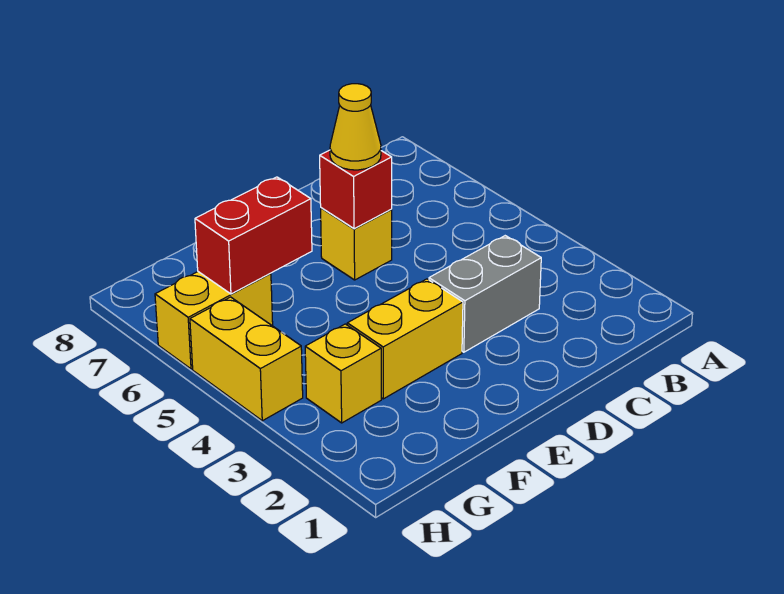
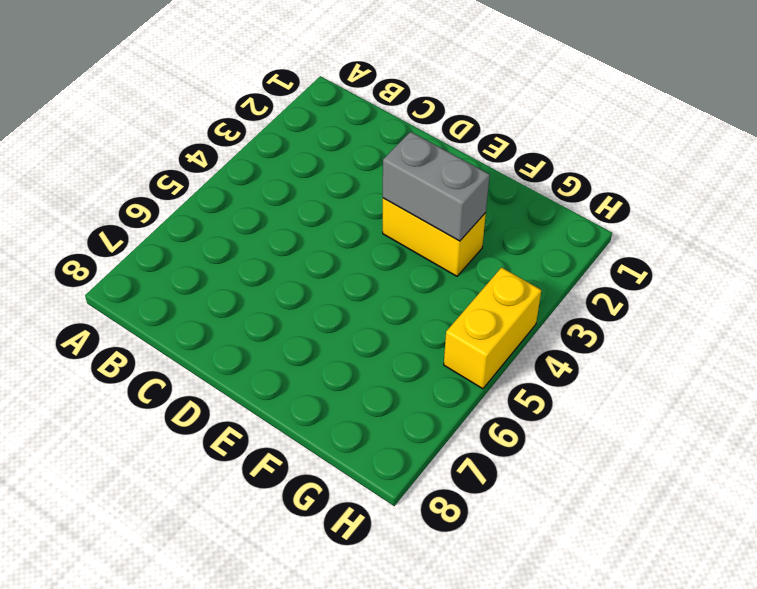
grey 1x2 brick [383,132,490,241] -> grey 1x2 brick moved to [429,236,541,352]
none -> yellow 1x1 brick [321,208,392,280]
none -> yellow 1x1 brick [305,324,381,423]

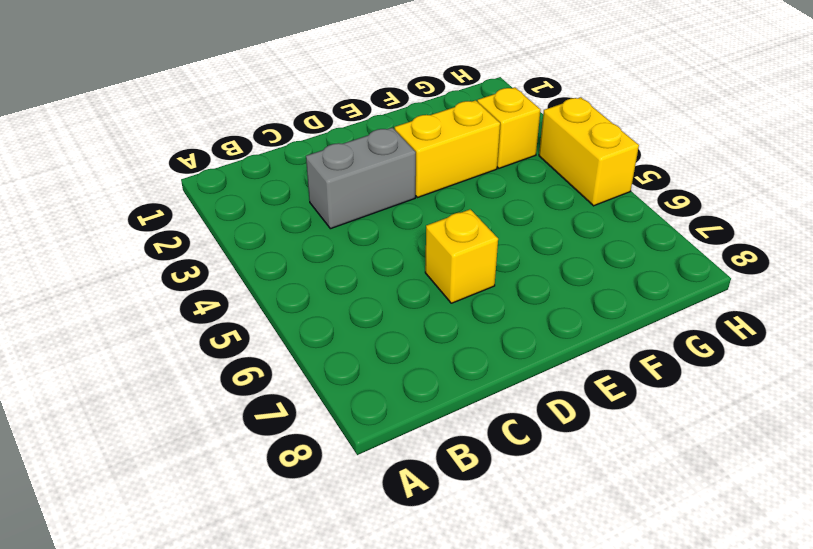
none -> yellow 1x2 brick [155,272,273,369]
none -> red 1x1 brick [320,150,392,229]

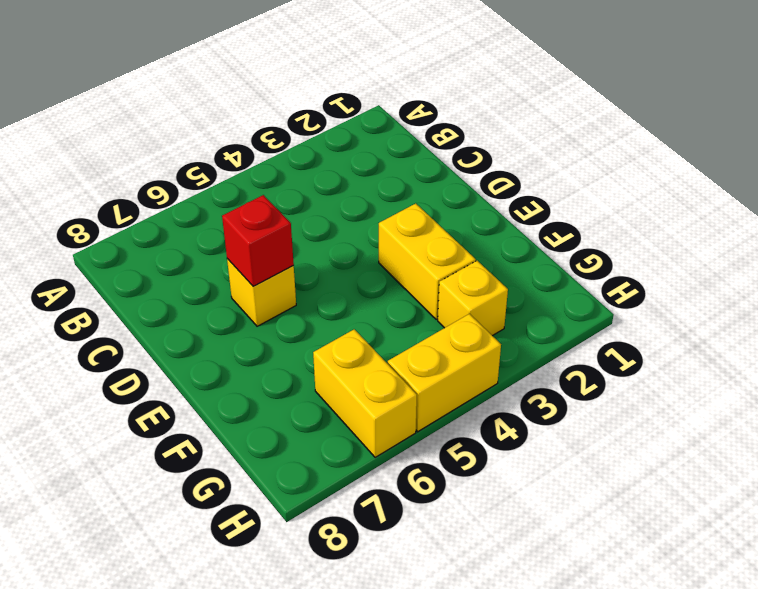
none -> grey 1x2 brick [429,236,541,352]
none -> red 1x2 brick [195,177,312,294]

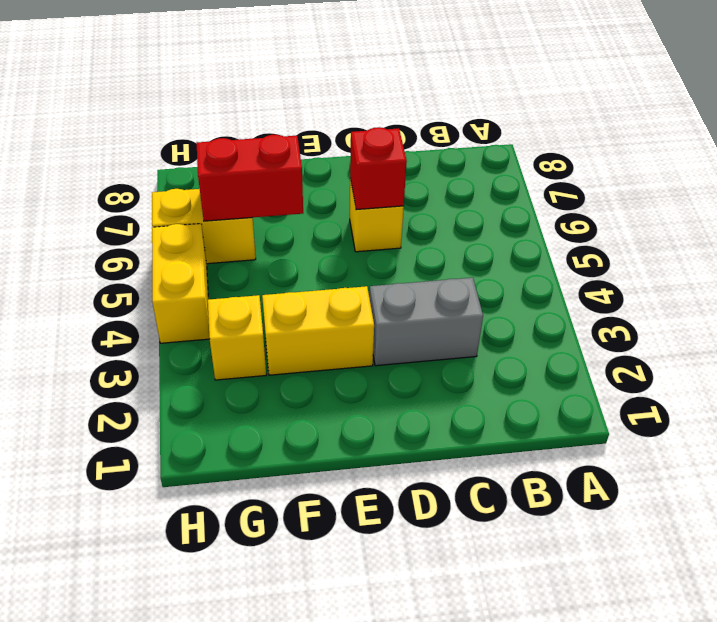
none -> yellow 1x1 cone [330,84,381,170]

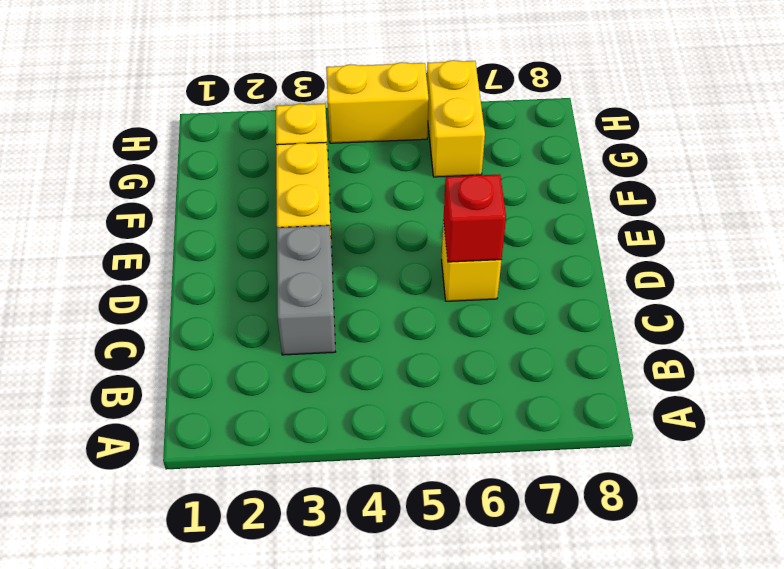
none -> red 1x2 brick [195,177,312,294]
none -> yellow 1x1 cone [330,84,381,170]

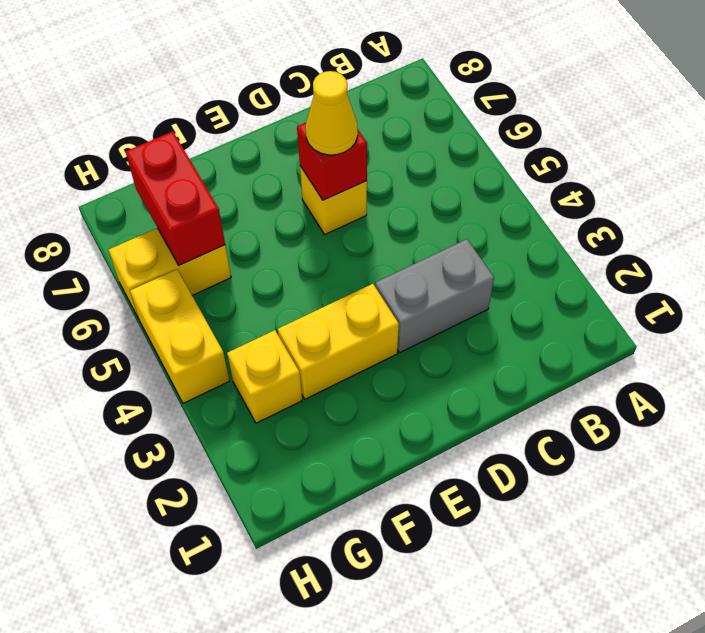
red 1x2 brick [126,131,225,265] -> red 1x2 brick turned to [195,177,312,294]

